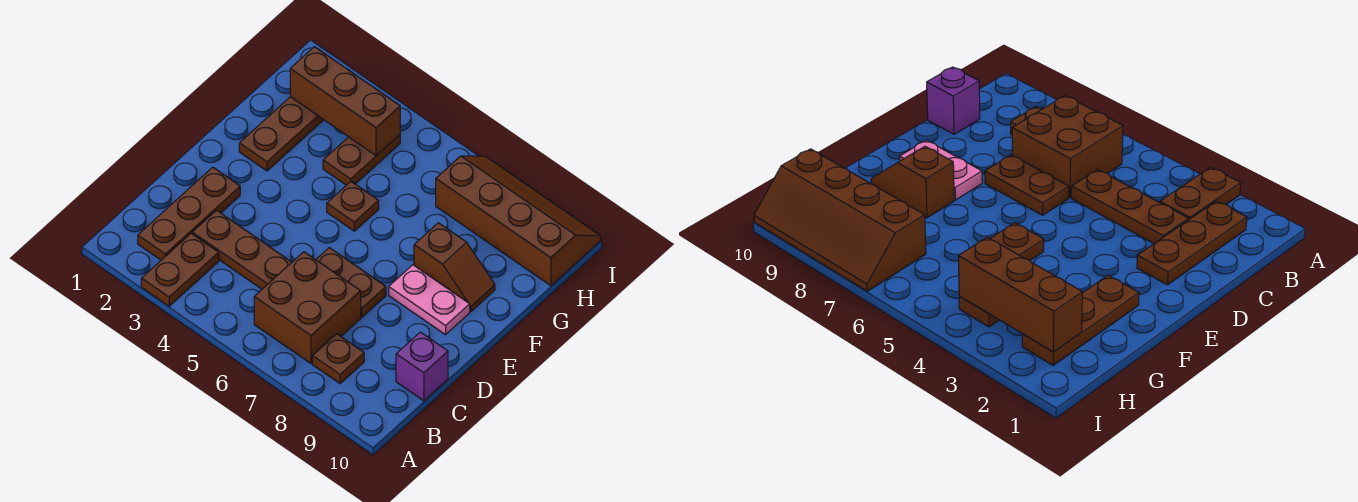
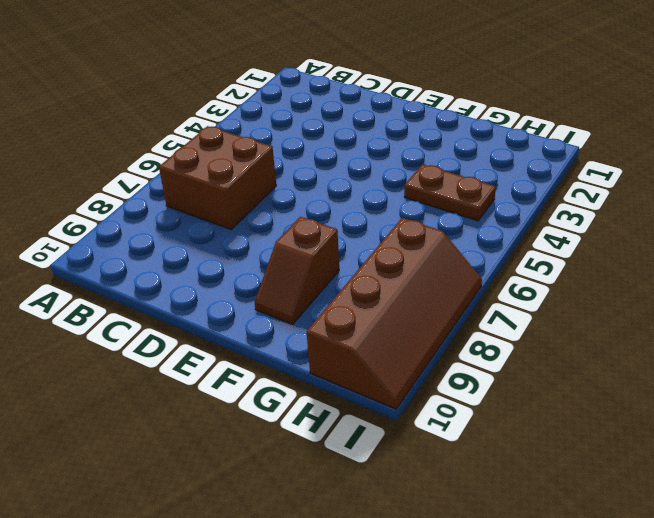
none -> brown 1x2 plate [141,234,219,306]
none -> brown 1x3 plate [138,167,240,260]
none -> brown 1x1 plate [312,334,364,384]

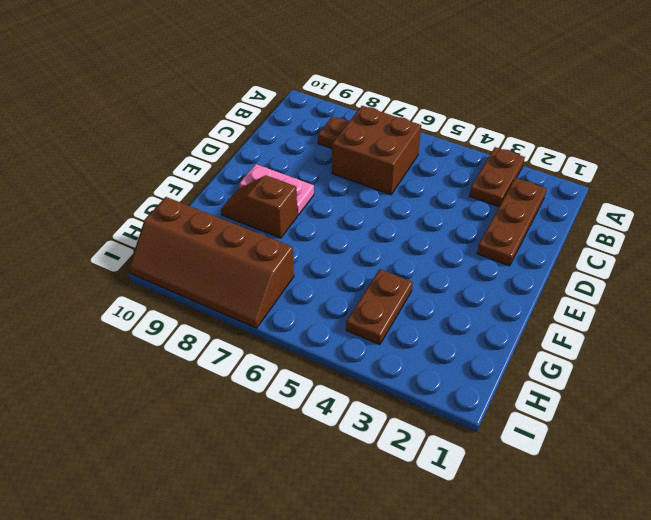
none -> brown 1x3 plate [192,210,292,289]
none -> purple 1x1 brick [396,332,448,401]
none -> brown 1x2 plate [316,248,386,317]

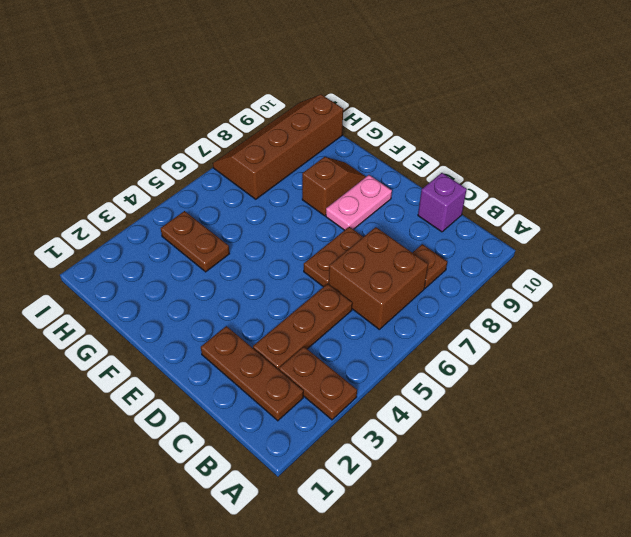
none -> brown 1x3 plate [239,97,323,171]
none -> brown 1x1 plate [327,182,379,231]
none -> brown 1x3 brick [290,47,400,156]

